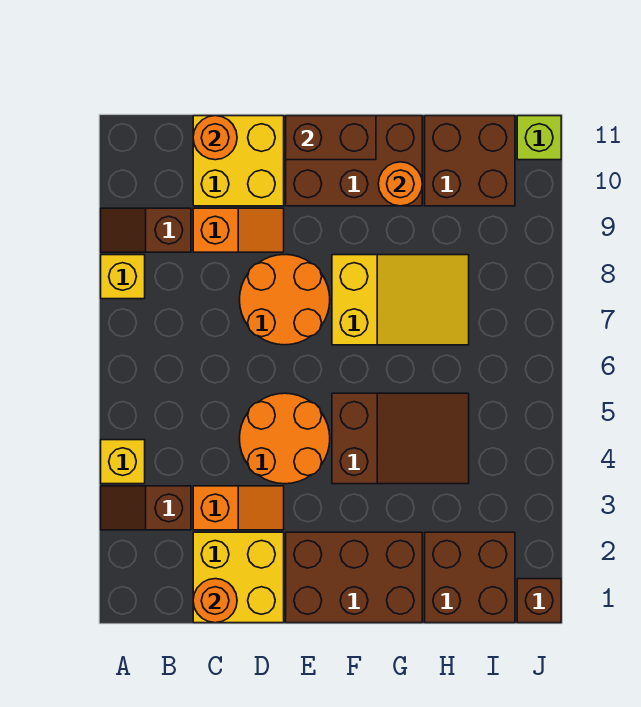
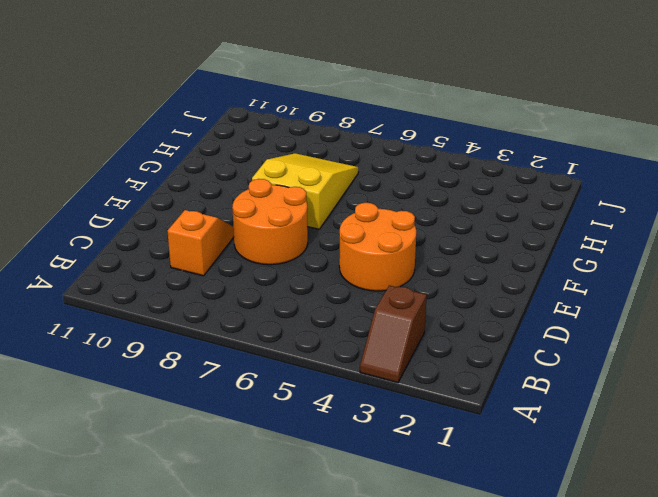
none -> yellow 1x1 brick [101,440,145,484]
none -> yellow 1x1 brick [101,255,145,299]
none -> brown 1x2 slope [101,208,191,252]

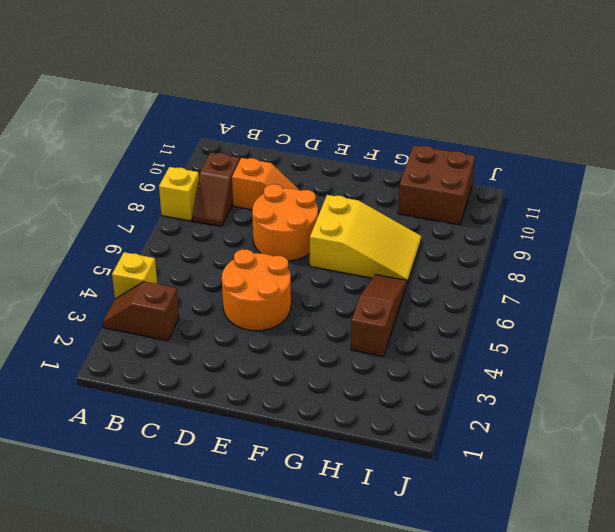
brown 1x2 slope [192,152,240,227] -> brown 1x2 slope turned to [101,208,191,252]
brown 1x3 slope [351,275,407,357] -> brown 2x3 slope [332,393,469,484]
none -> yellow 2x2 brick [193,532,284,623]
none -> orange 1x2 slope [193,486,284,530]
none -> yellow 2x2 brick [193,116,284,206]

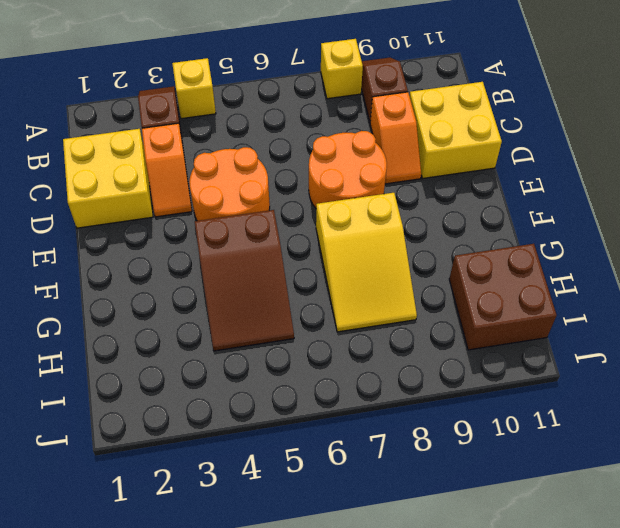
none -> brown 2x3 brick [286,532,422,623]
none -> brown 2x3 brick [286,116,422,206]
none -> brown 2x2 brick [425,532,515,623]

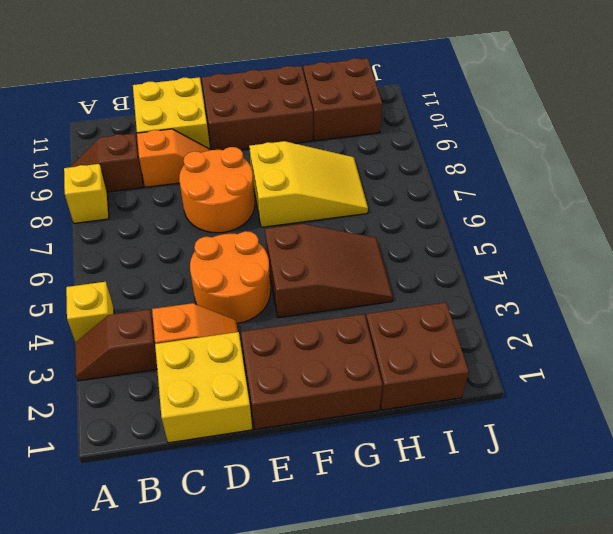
none -> brown 1x1 brick [517,579,561,623]
none -> lime 1x1 brick [517,116,561,160]
none -> orange 1x1 round brick [193,579,237,623]

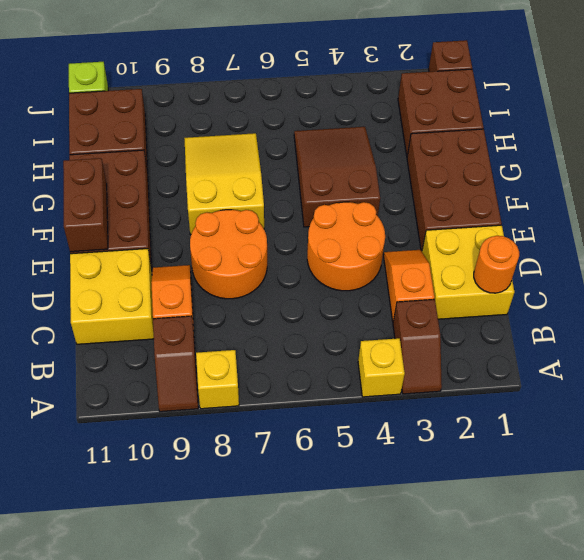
none -> orange 1x1 round brick [193,116,237,160]
none -> orange 1x1 round brick [378,162,422,206]

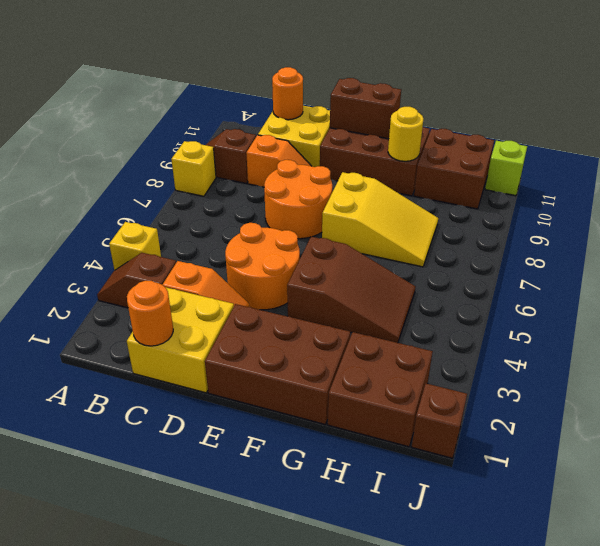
yellow 1x1 round brick [388,107,423,161] -> orange 1x1 round brick [378,162,422,206]

